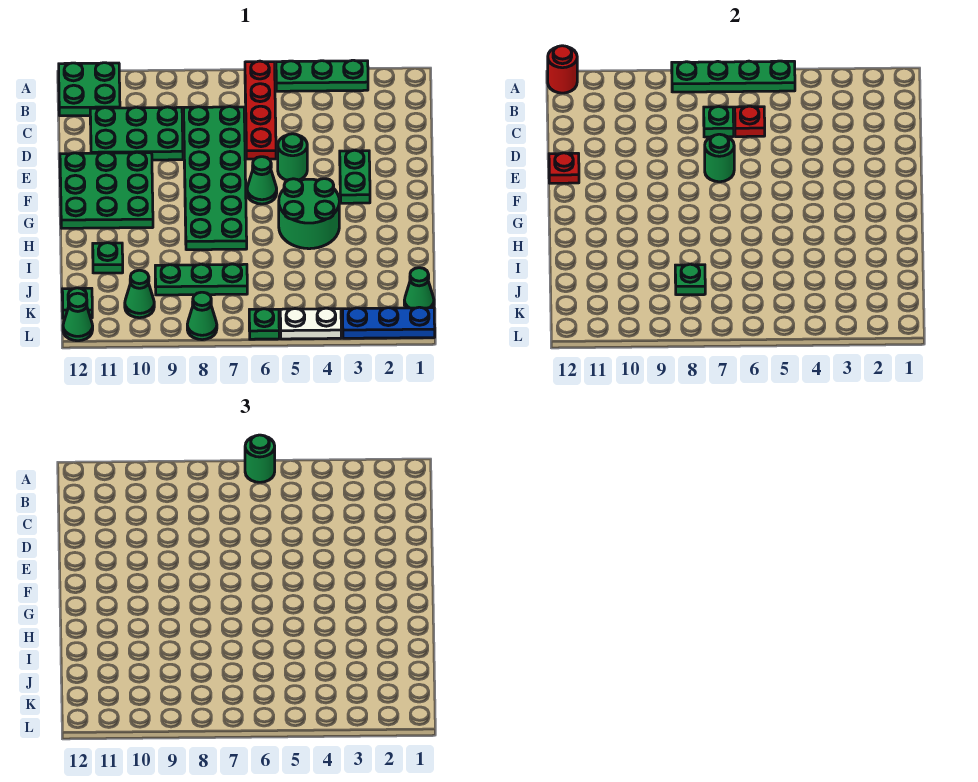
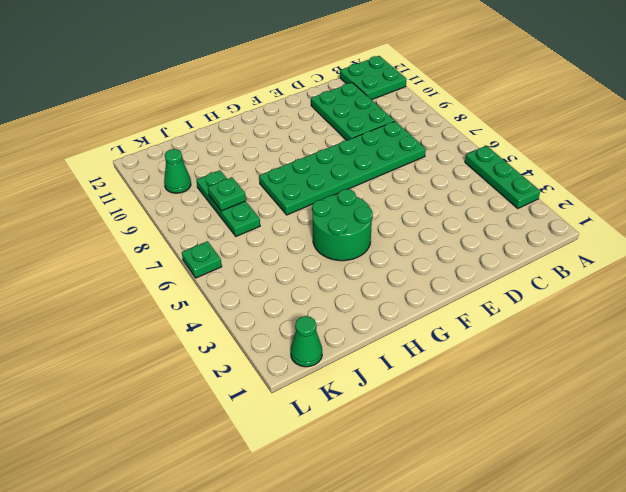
none -> red 1x4 plate [245,61,276,159]
none -> green 1x2 plate [340,150,370,203]
none -> green 1x1 round brick [278,134,307,180]

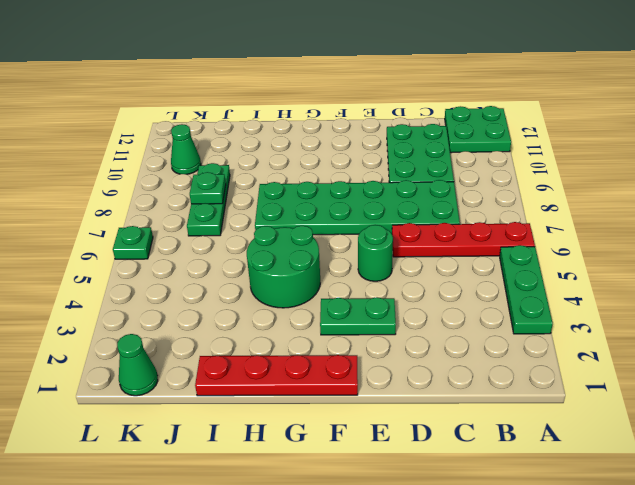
red 1x4 plate [195,355,358,396] -> none
none -> green 3x3 plate [60,152,153,228]
none -> green 1x1 cone [247,157,277,204]
none -> green 1x1 plate [93,243,123,273]

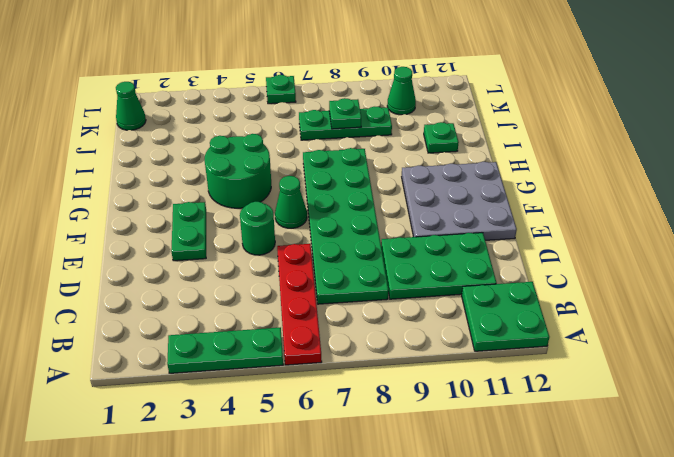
grey 3x3 plate [402,162,517,240] -> green 3x3 plate [60,152,153,228]
none -> green 1x1 plate [62,288,92,318]
none -> blue 1x3 plate [342,307,435,338]
none -> white 1x2 plate [280,308,341,339]

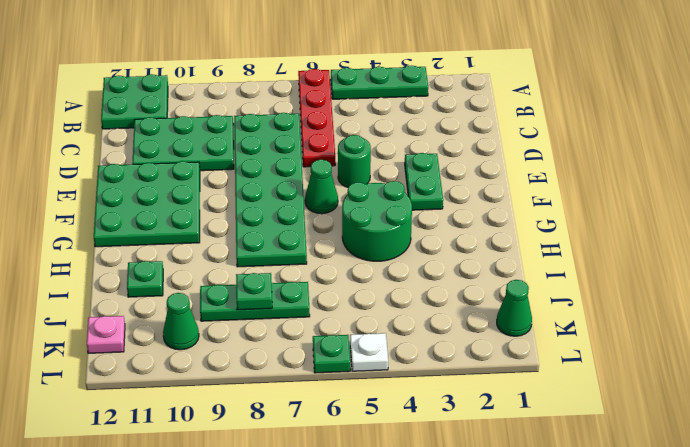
pink 1x1 plate [87,316,125,353] -> green 1x1 plate [62,288,92,318]
white 1x1 plate [350,333,388,371] -> white 1x2 plate [280,308,341,339]
none -> blue 1x3 plate [342,307,435,338]
none -> green 1x1 cone [187,292,217,340]
none -> green 1x1 cone [63,293,93,341]

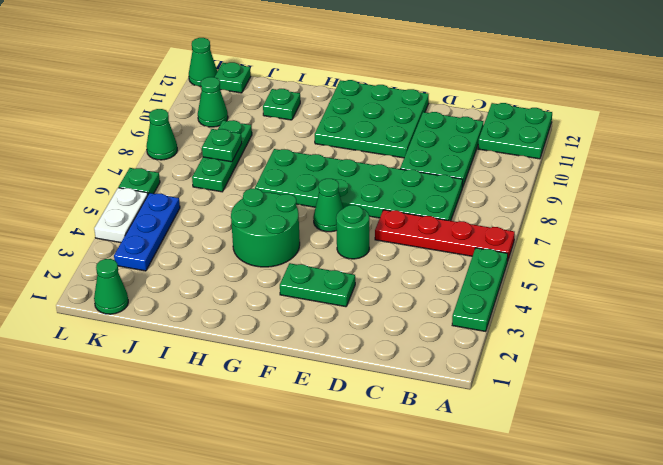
blue 1x3 plate [114,193,180,271] -> blue 1x3 plate moved to [342,307,435,338]
none -> green 1x4 plate [672,61,795,92]
none -> red 1x1 round brick [548,46,577,93]
none -> red 1x1 plate [735,106,765,137]

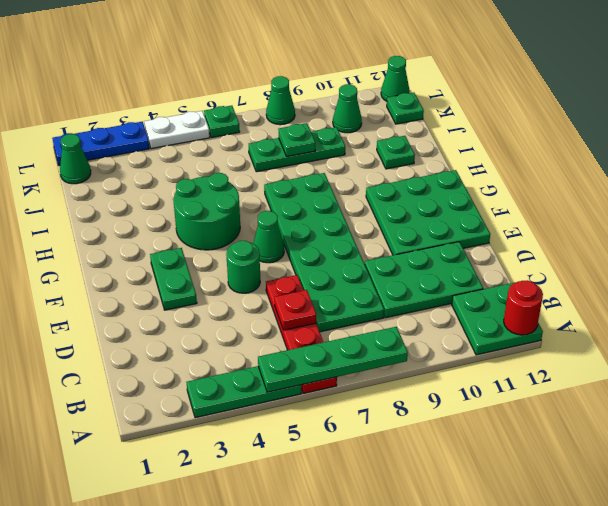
none -> green 1x1 plate [704,106,734,137]
none -> green 1x1 round brick [705,134,734,182]
none -> red 1x1 plate [549,153,579,183]

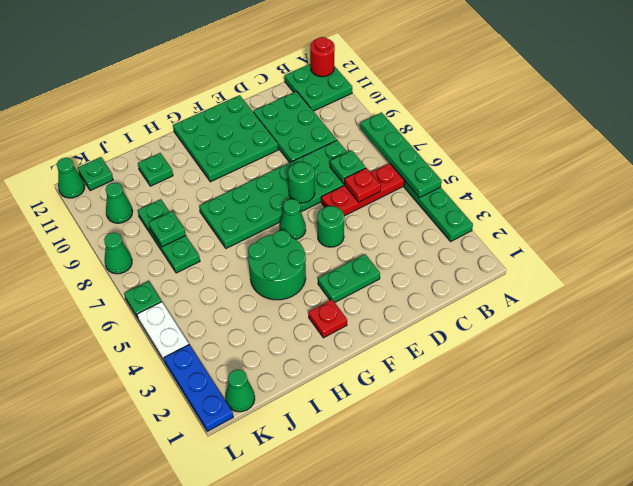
red 1x1 plate [309,300,347,338] -> red 1x1 plate moved to [549,153,579,183]
none -> green 1x1 round brick [245,435,275,482]

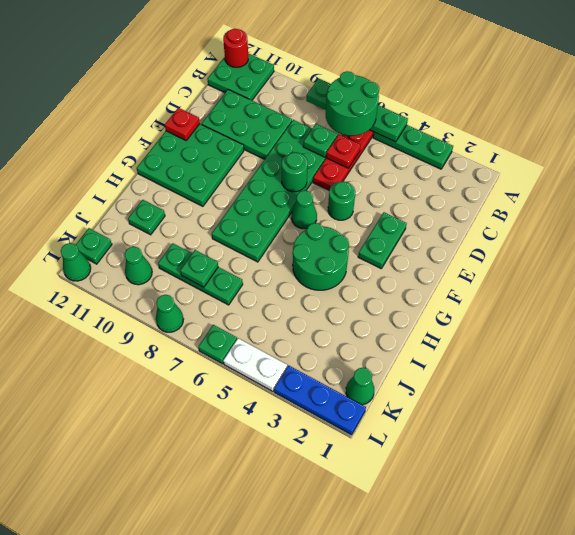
green 2x2 round brick [326,71,379,136] -> green 1x1 round brick [245,435,275,482]

